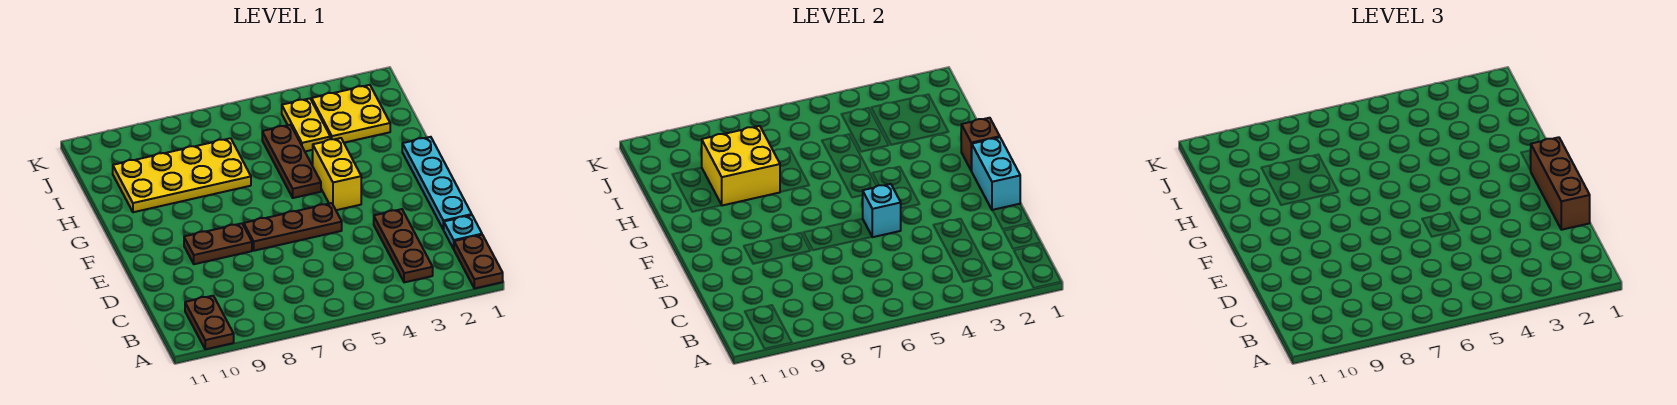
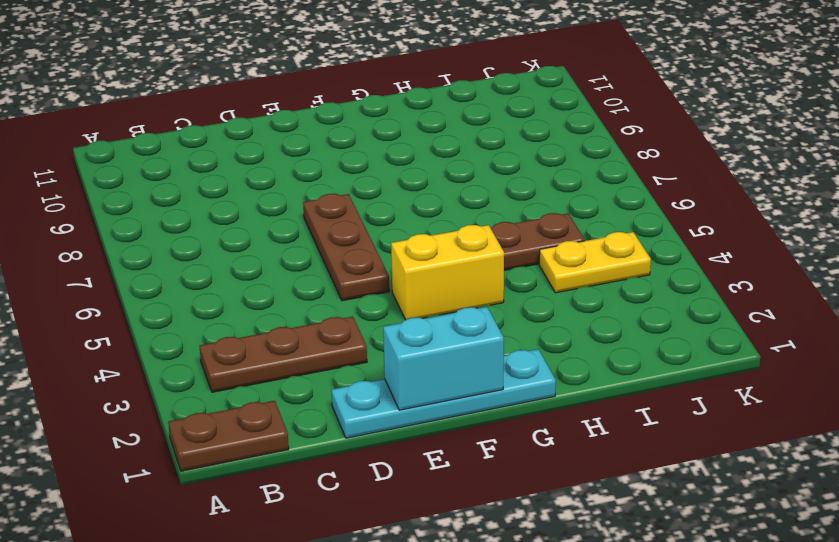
none -> brown 1x2 plate [185,296,234,349]
none -> cyan 1x1 plate [443,215,482,249]
none -> brown 1x2 plate [184,223,252,264]

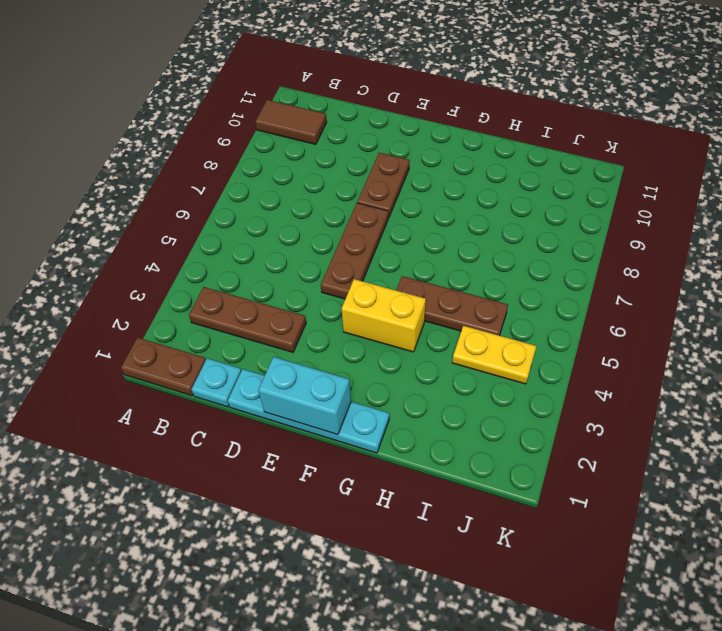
brown 1x2 tile [255,100,327,144] -> brown 1x2 plate [185,296,234,349]
none -> yellow 2x4 plate [113,138,251,212]
none -> yellow 2x2 plate [312,85,390,143]
none -> cyan 1x1 brick [863,184,901,237]

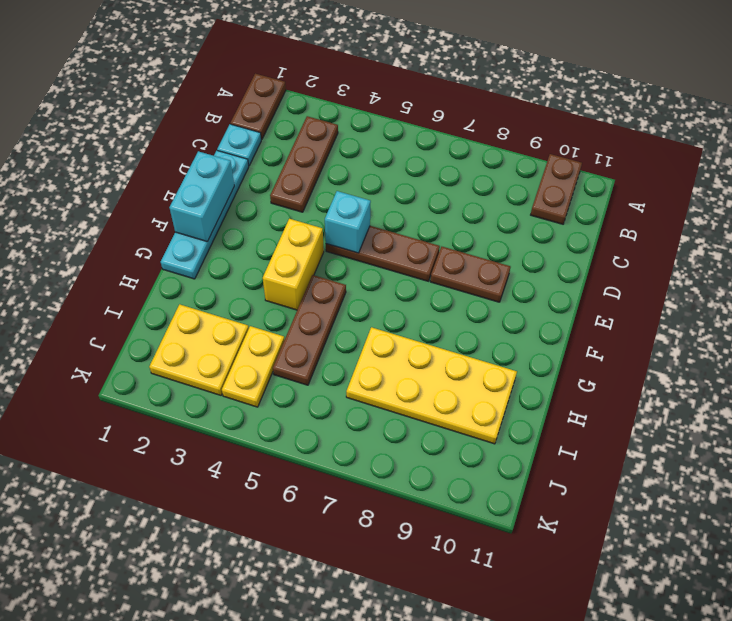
none -> brown 1x1 brick [961,118,1000,171]
none -> yellow 2x2 brick [702,126,780,205]
none -> brown 1x3 brick [1530,137,1590,230]

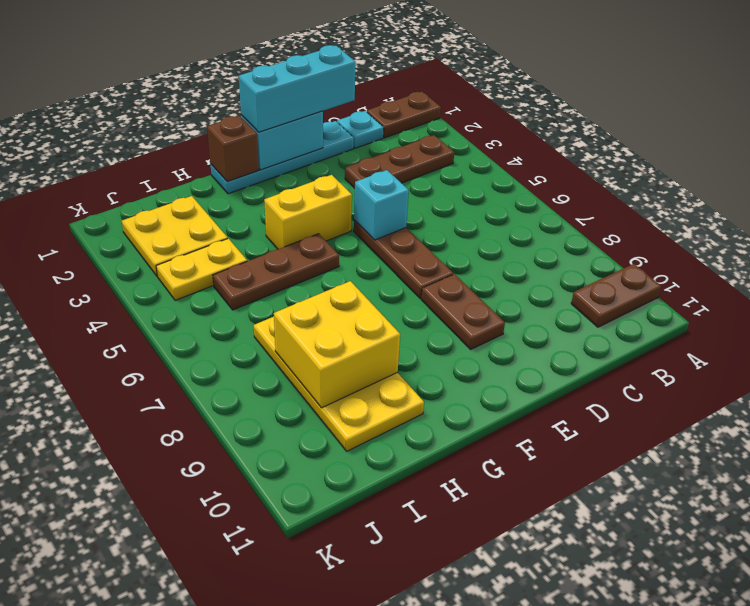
cyan 1x3 brick [239,45,356,132] -> brown 1x3 brick [1530,137,1590,230]

